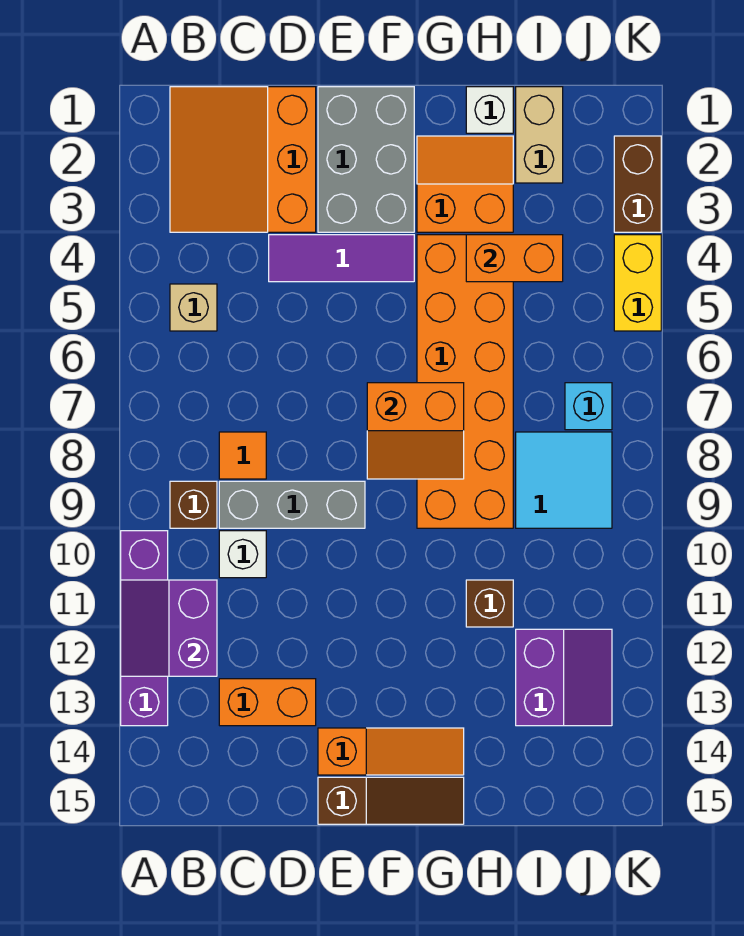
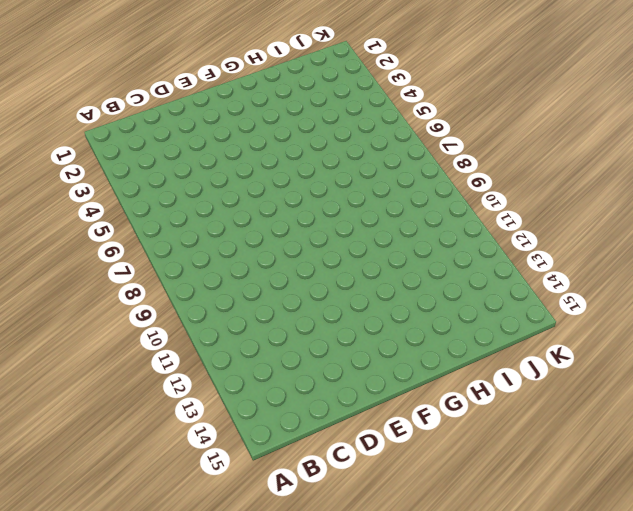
none -> purple 1x4 brick [121,531,168,726]
none -> orange 3x3 slope [170,87,316,232]
none -> tan 1x1 brick [170,284,217,331]

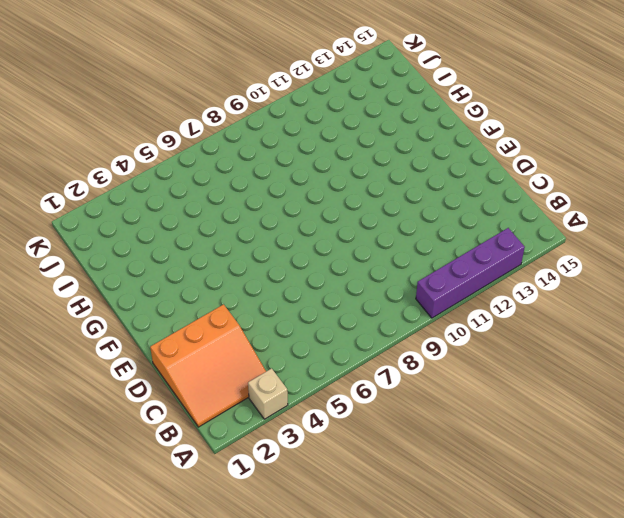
tan 1x1 brick [248,368,288,419] -> tan 1x1 brick moved to [170,284,217,331]
none -> brown 1x1 brick [170,481,217,528]
none -> orange 1x1 tile [219,432,266,479]
none -> grey 1x3 brick [219,481,365,528]

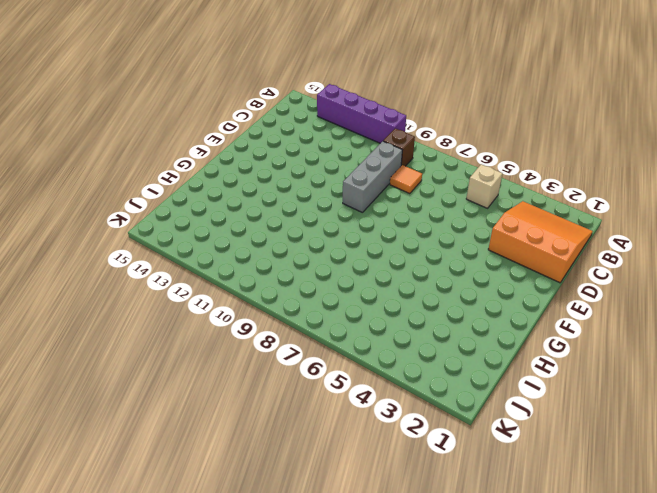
none -> white 1x1 brick [219,531,266,578]
none -> orange 1x2 brick [219,679,316,726]
none -> purple 1x3 tile [269,235,414,282]

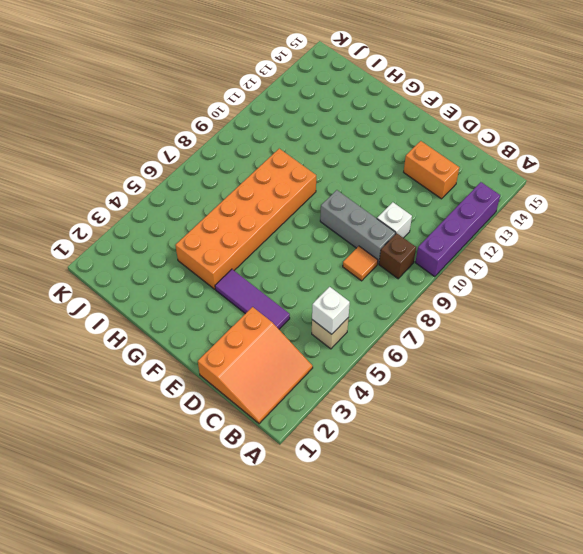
white 1x1 brick [312,287,350,334] -> white 1x1 brick moved to [466,87,513,133]
none -> grey 2x3 brick [318,87,414,232]
none -> orange 1x3 slope [318,728,464,775]
none -> brown 1x3 slope [318,777,464,824]

